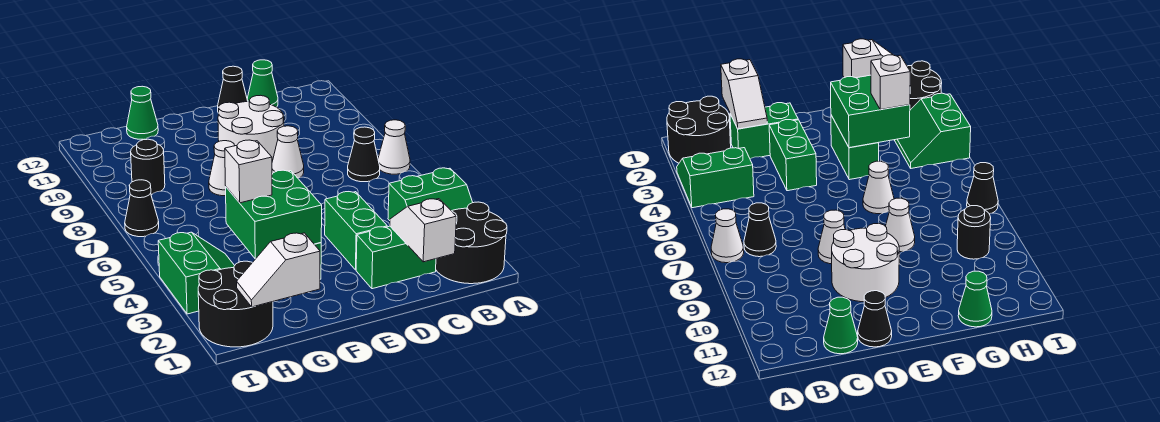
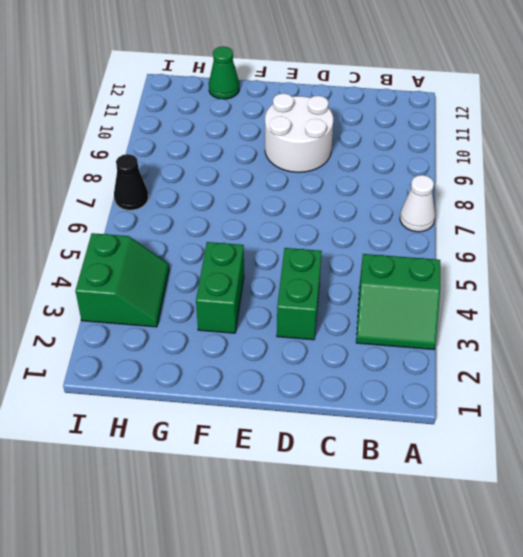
none -> black 2x2 round brick [436,202,507,284]
none -> black 1x1 cone [348,127,380,182]
none -> green 1x2 brick [356,226,436,289]

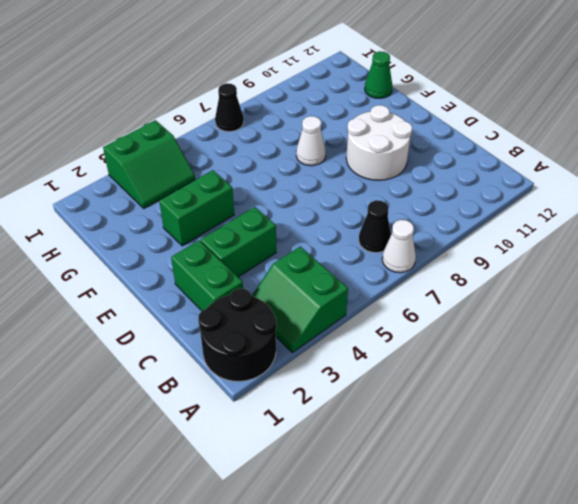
none -> green 1x1 cone [247,60,278,107]
none -> white 1x1 cone [272,126,304,178]
none -> black 1x1 cone [218,66,248,113]

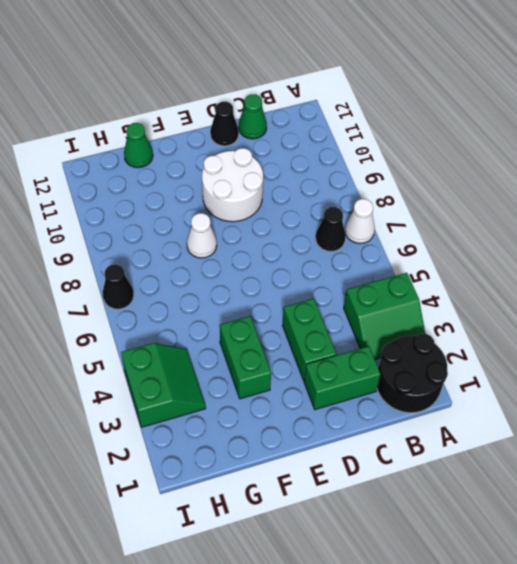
none -> white 1x1 cone [272,126,304,178]
none -> white 1x1 cone [863,161,894,214]
none -> black 2x2 round brick [198,261,273,347]

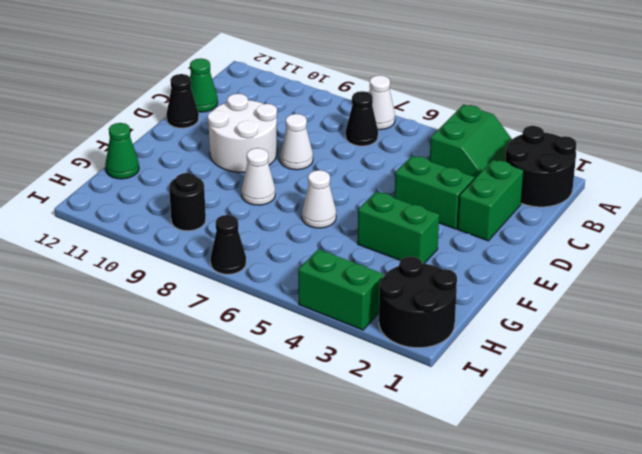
none -> white 1x2 slope [390,199,456,262]
none -> green 2x2 brick [226,170,322,259]
none -> white 1x2 slope [237,233,320,307]

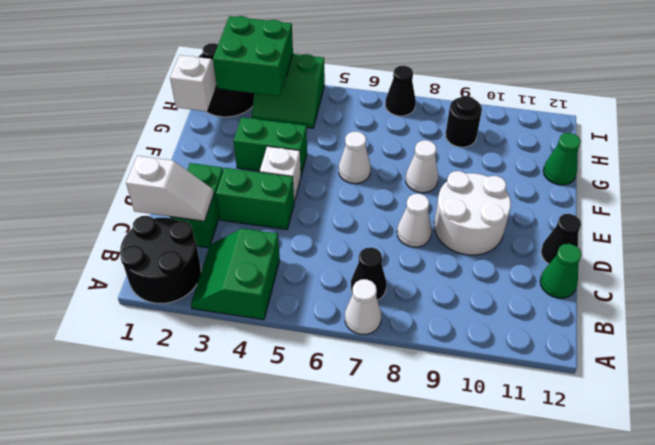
white 1x1 brick [260,146,301,202] -> white 1x1 brick moved to [225,140,272,203]
green 2x2 brick [213,16,293,96] -> green 2x2 brick moved to [226,170,322,259]

